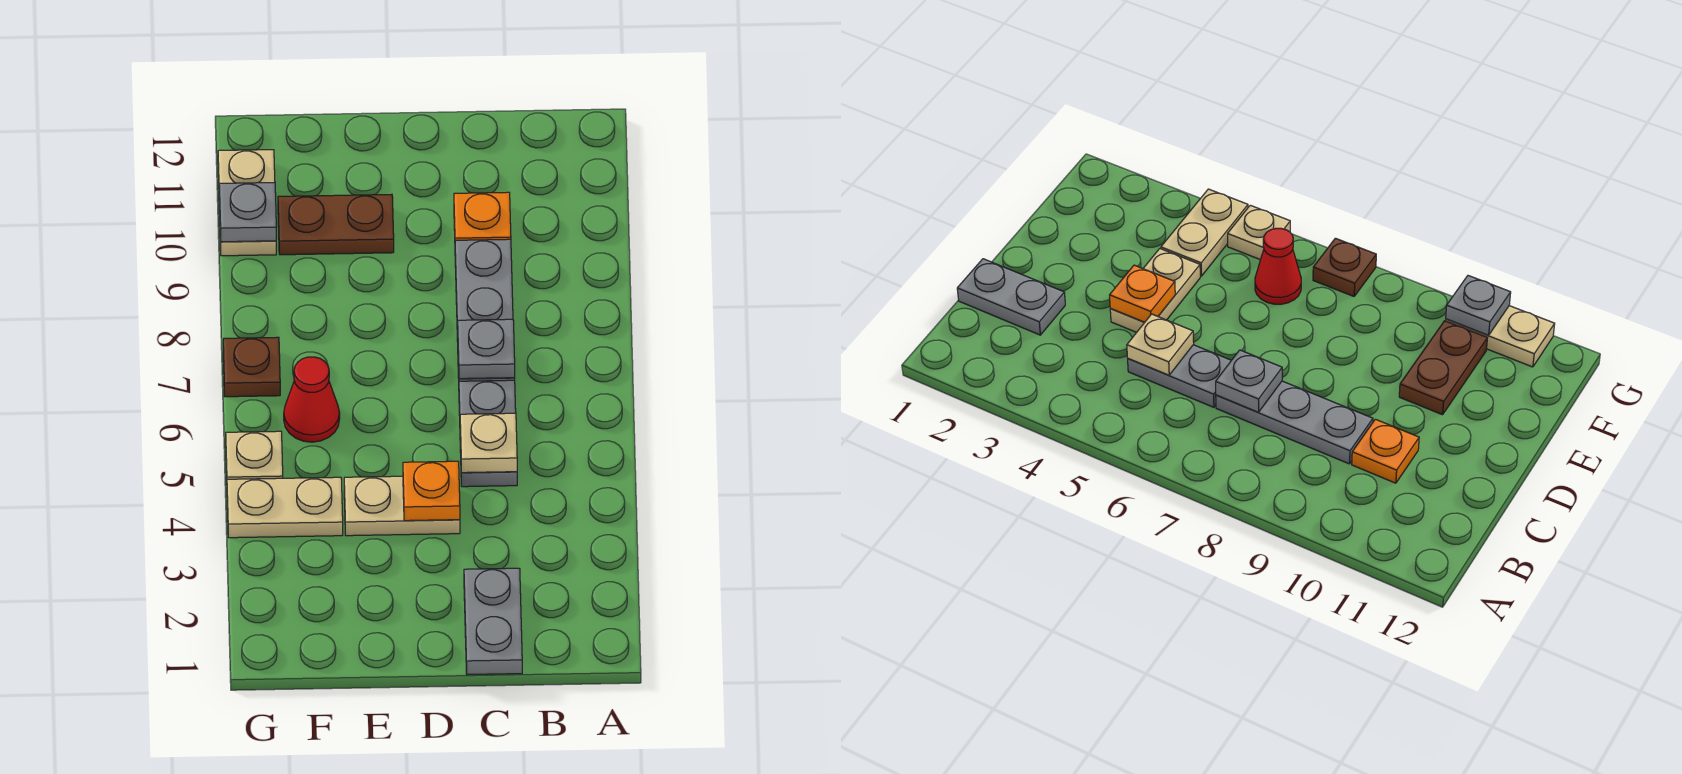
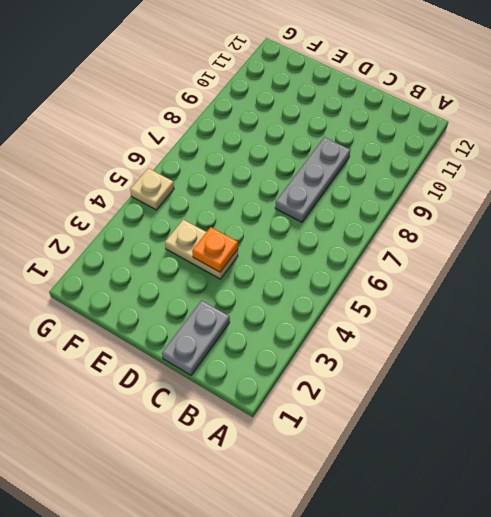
none -> grey 1x2 plate [459,380,517,487]
none -> orange 1x1 plate [454,192,511,240]
none -> brown 1x2 plate [278,194,394,255]

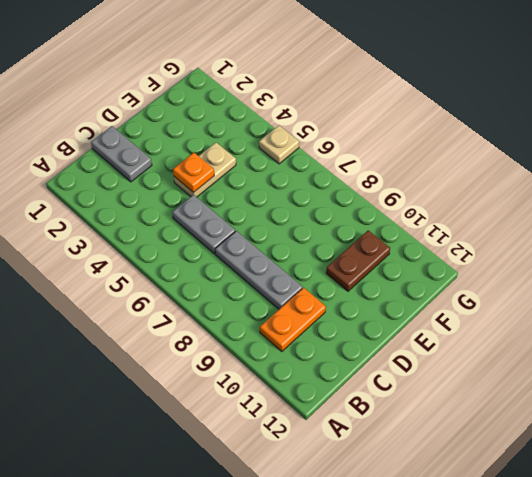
orange 1x2 plate [260,288,326,351] -> orange 1x1 plate [454,192,511,240]
none -> tan 1x2 plate [227,477,343,538]
none -> red 1x1 cone [284,357,340,442]
none -> brown 1x1 plate [223,337,280,397]

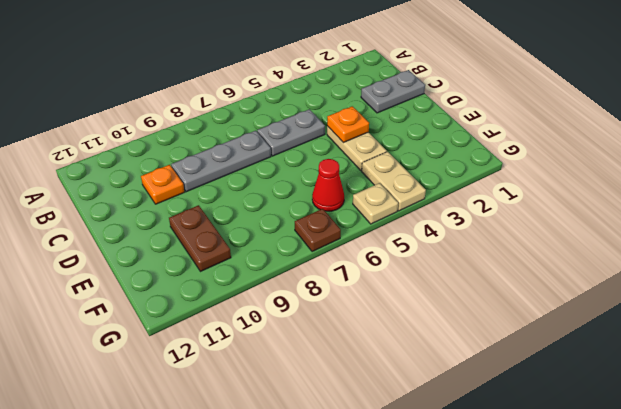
none -> tan 1x2 plate [218,150,276,256]
none -> tan 1x1 plate [460,413,517,473]
none -> grey 1x1 plate [458,319,515,379]

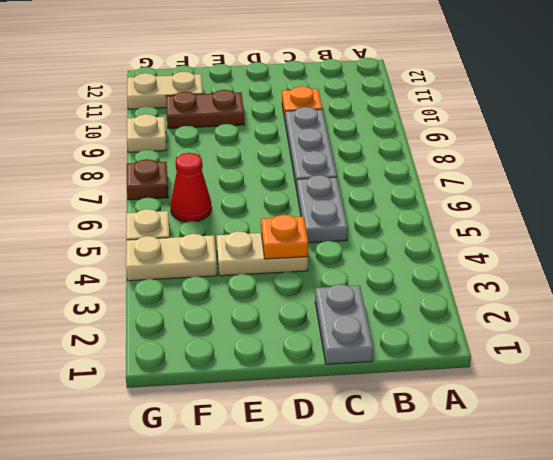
tan 1x2 plate [127,72,203,109] -> tan 1x2 plate turned to [218,150,276,256]
tan 1x1 plate [127,114,166,152] -> tan 1x1 plate moved to [460,413,517,473]
none -> grey 1x1 plate [458,319,515,379]
none -> grey 1x1 plate [219,183,276,242]

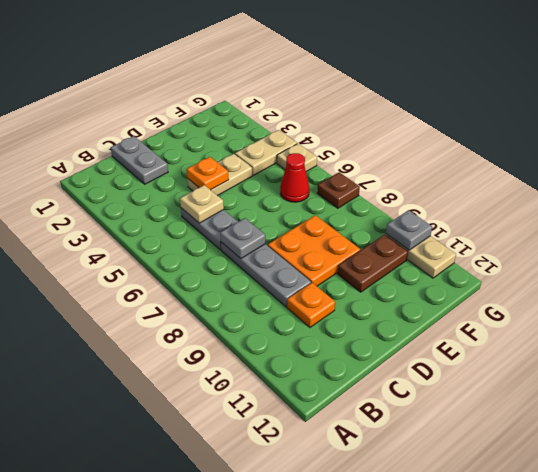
orange 2x2 plate [268,215,360,286] -> none

